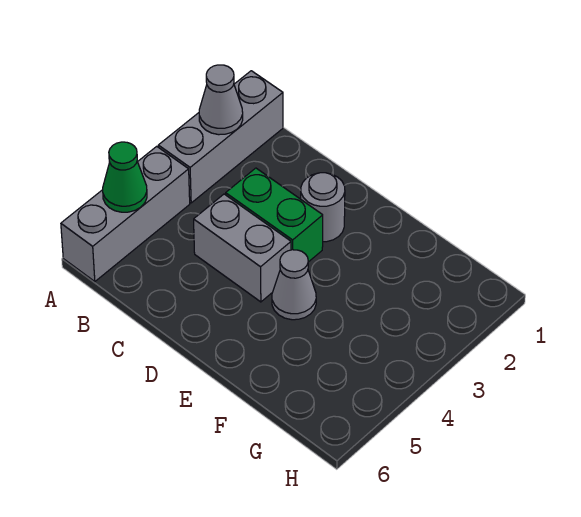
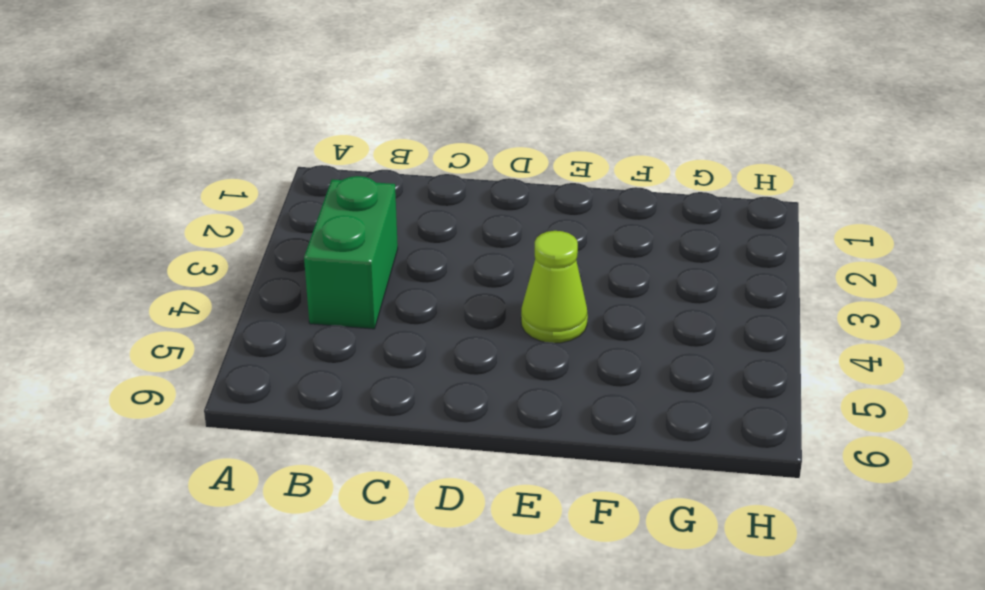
green 1x2 brick [304,176,398,329] -> green 1x2 brick turned to [226,168,323,262]
lime 1x1 cone [521,231,588,343] -> grey 1x1 cone [272,250,316,320]
none -> grey 1x3 brick [158,71,283,203]
none -> grey 1x3 brick [61,146,190,282]

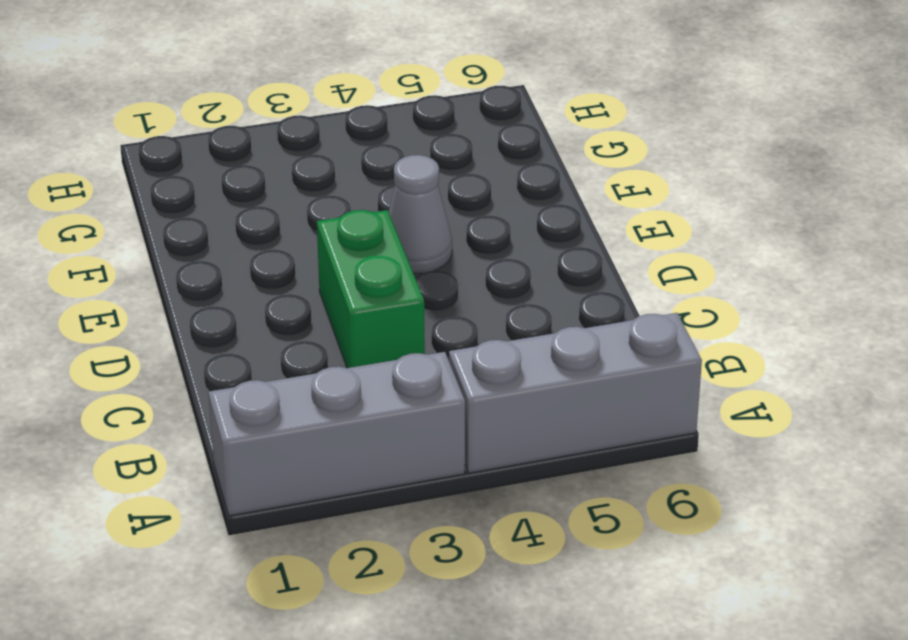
none -> grey 1x2 brick [194,194,291,302]
none -> grey 1x1 round brick [301,173,345,242]

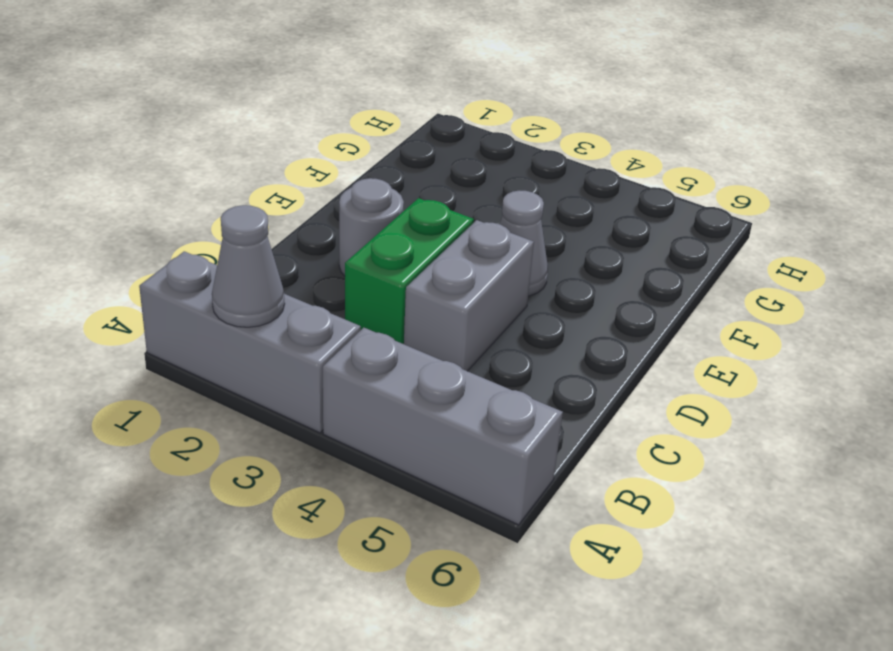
none -> green 1x1 cone [103,142,147,212]

